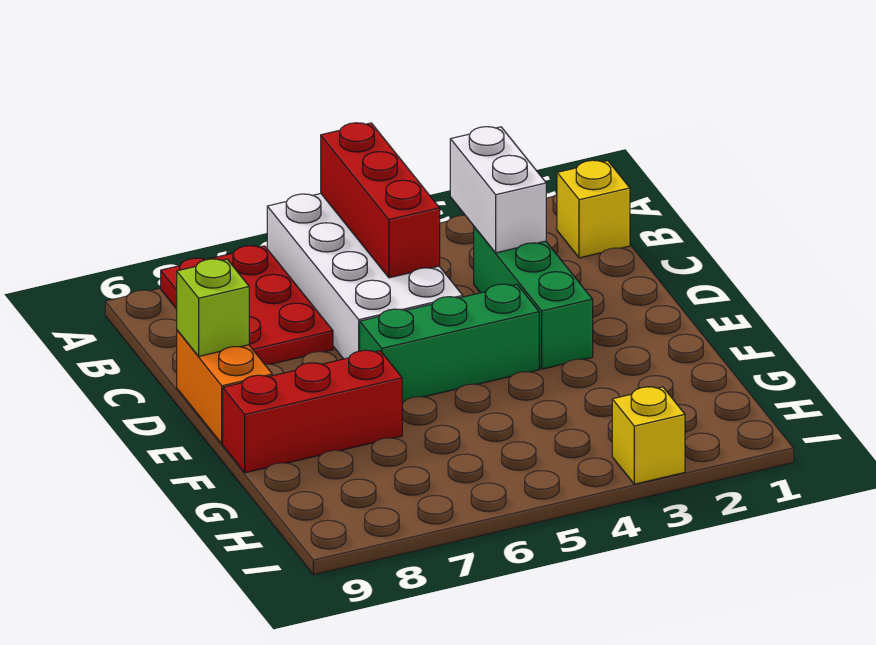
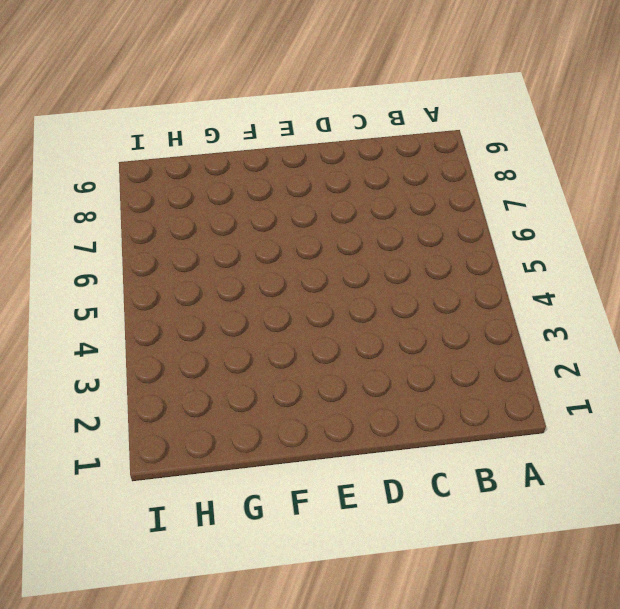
none -> white 2x4 brick [267,194,463,359]
none -> red 2x3 plate [161,246,333,364]

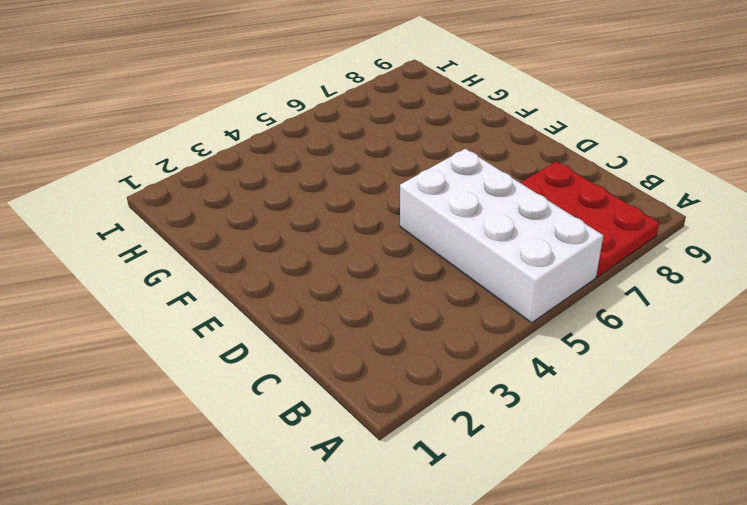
none -> yellow 1x1 brick [557,160,630,258]
none -> green 1x3 brick [474,227,593,369]

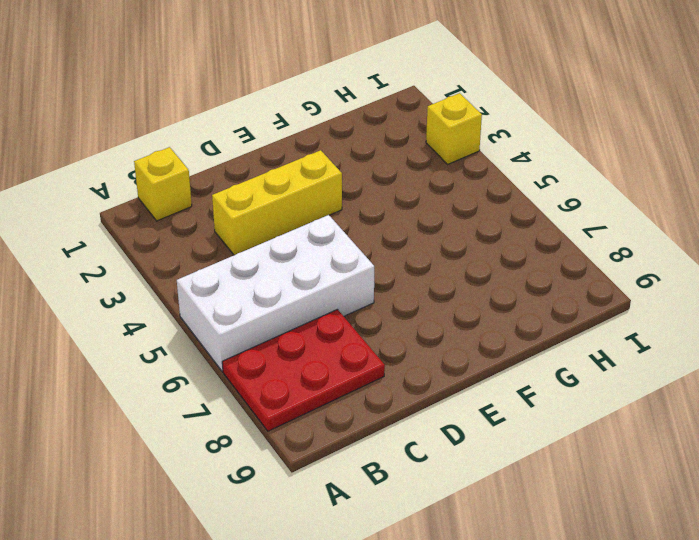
yellow 1x3 brick [212,150,342,255] -> green 1x3 brick [474,227,593,369]
none -> orange 1x2 brick [177,330,272,444]
none -> green 1x3 brick [360,284,539,402]

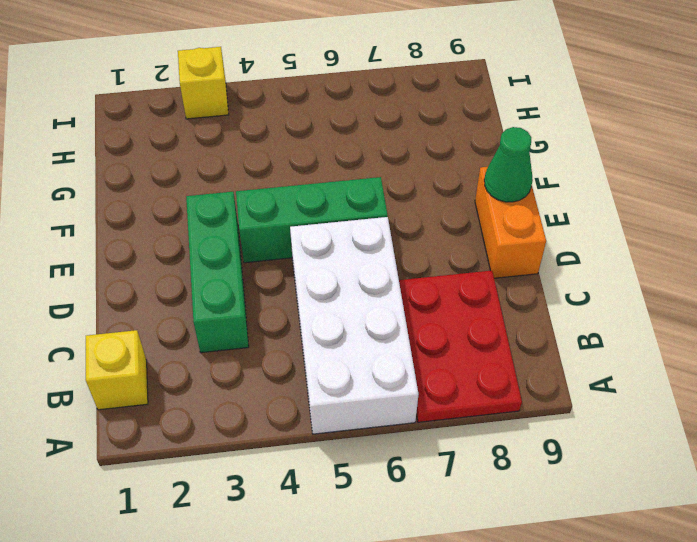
green 1x1 cone [484,127,533,202] -> none
none -> red 1x3 brick [223,350,402,473]
none -> red 1x3 brick [321,123,440,278]

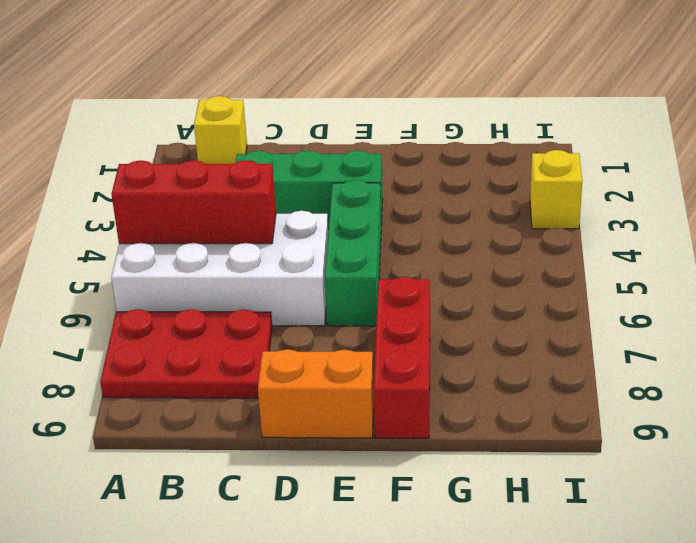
none -> white 1x2 brick [450,127,546,253]
none -> lime 1x1 brick [177,259,249,356]

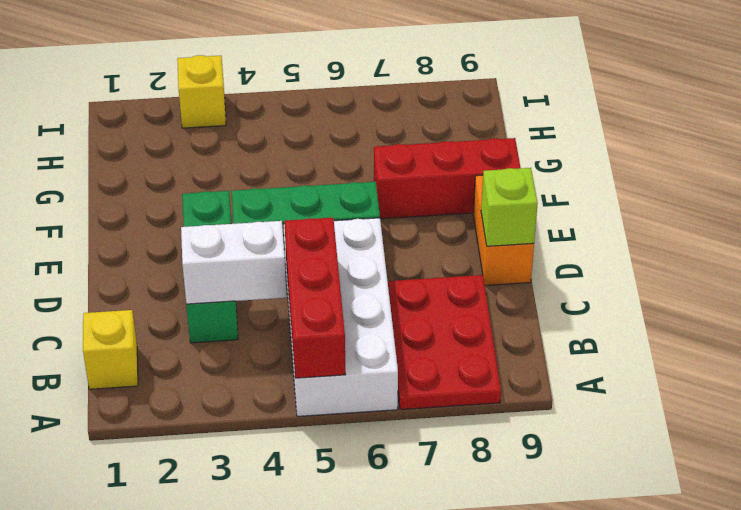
white 1x2 brick [181,221,287,304] -> white 1x2 brick turned to [450,127,546,253]

